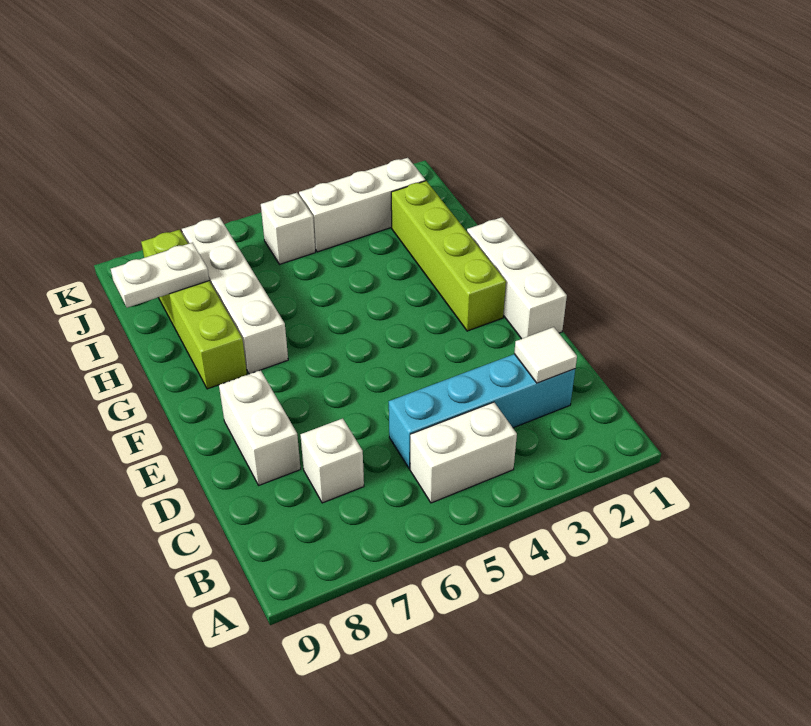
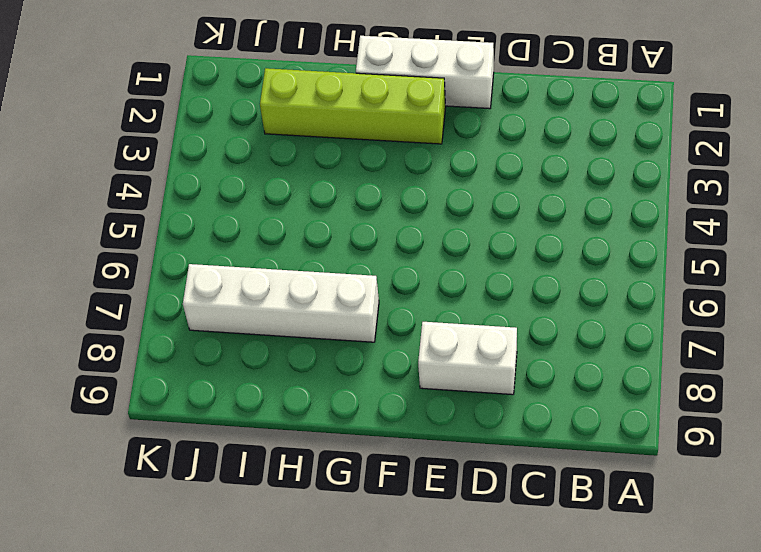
none -> white 1x2 brick [410,402,517,503]
none -> cyan 1x4 brick [389,354,575,469]
none -> white 1x1 brick [300,418,364,503]

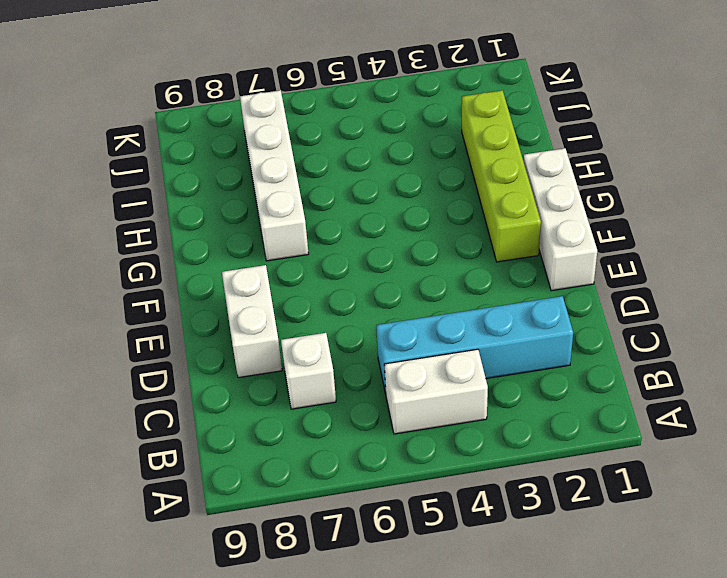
none -> lime 1x4 brick [141,230,247,389]
none -> white 1x3 brick [299,158,425,252]
none -> white 1x1 brick [261,193,315,264]

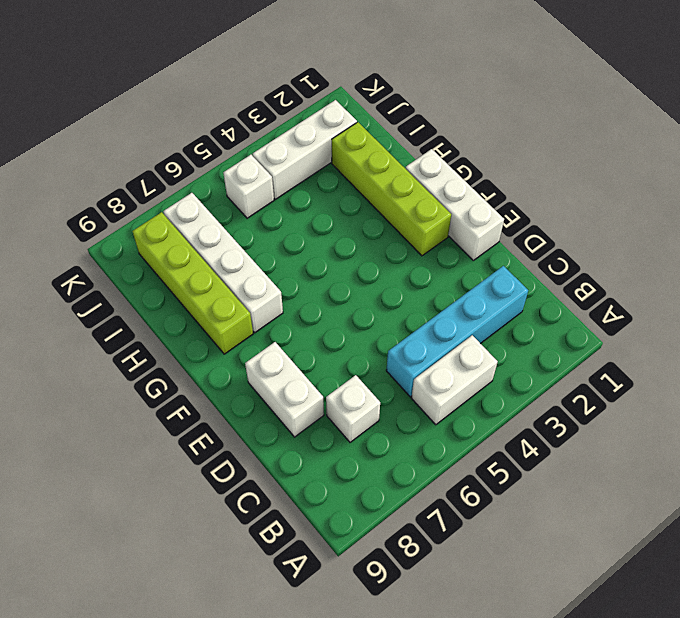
none -> white 1x1 tile [514,327,577,383]
none -> white 1x2 plate [111,243,209,308]

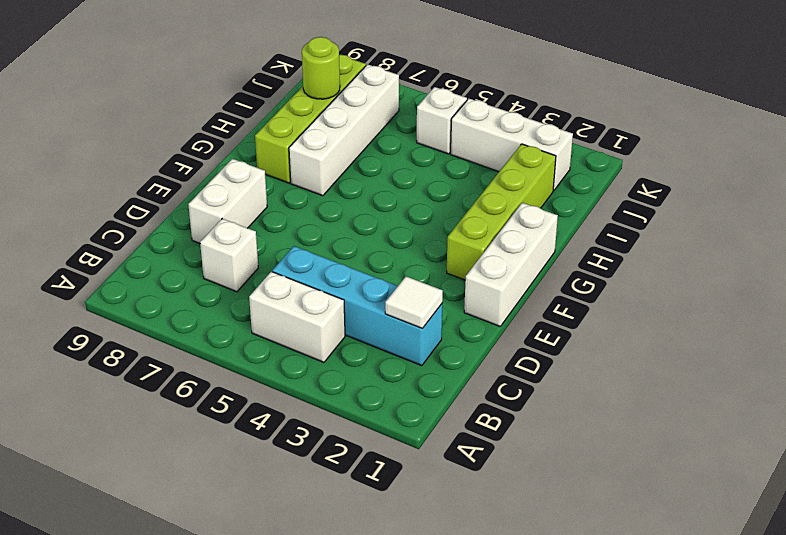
lime 1x1 round brick [302,37,340,99] -> white 1x2 plate [111,243,209,308]

